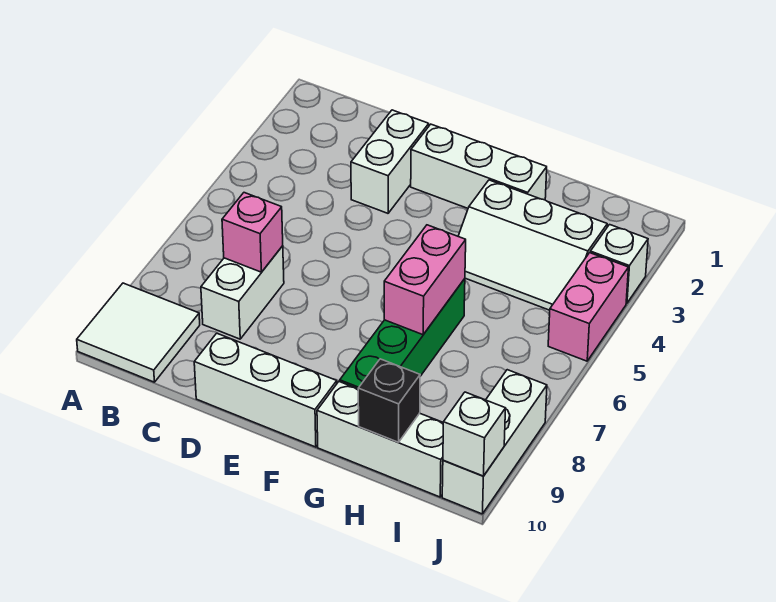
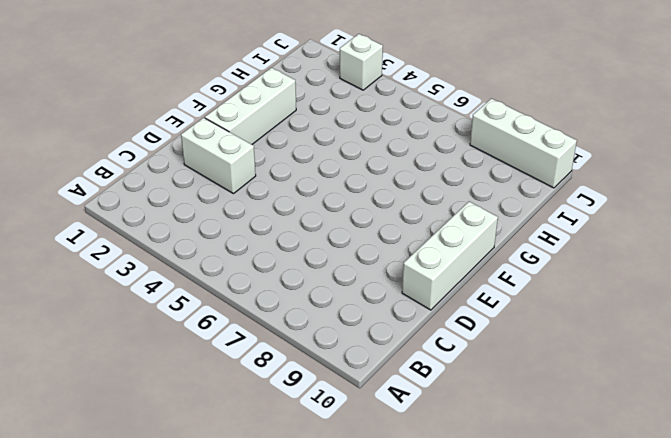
none -> white 2x2 tile [77,283,200,382]
none -> white 1x2 brick [201,246,284,339]
none -> white 2x3 slope [458,180,607,310]

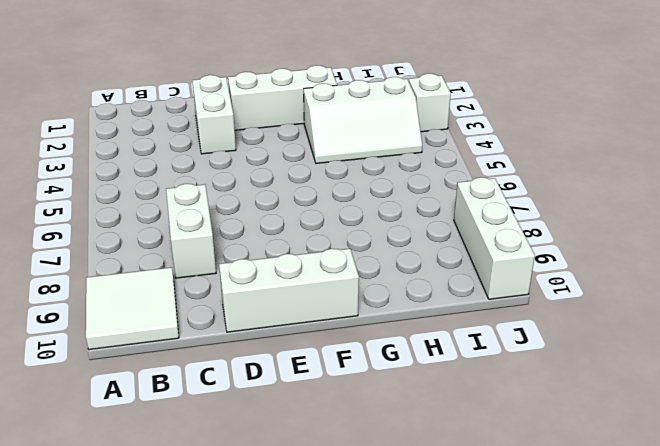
none -> green 1x4 brick [340,279,465,389]
none -> white 1x3 brick [317,382,443,497]
none -> pink 1x2 brick [548,253,629,361]

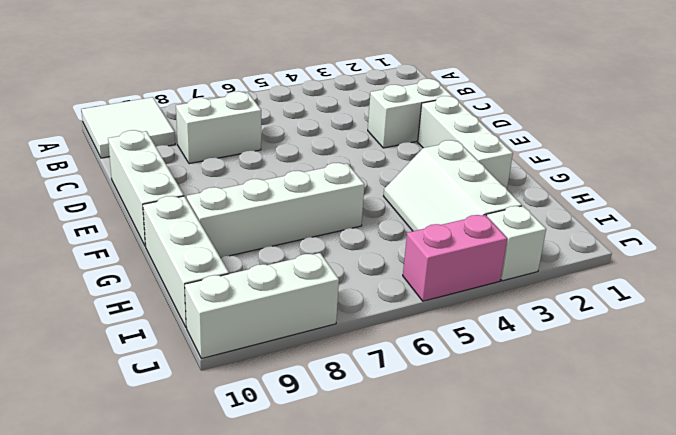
white 1x4 brick [187,163,365,258] -> green 1x4 brick [340,279,465,389]
none -> pink 1x1 brick [222,193,283,272]
none -> pink 1x2 brick [384,225,466,335]
none -> black 1x1 brick [358,359,420,442]

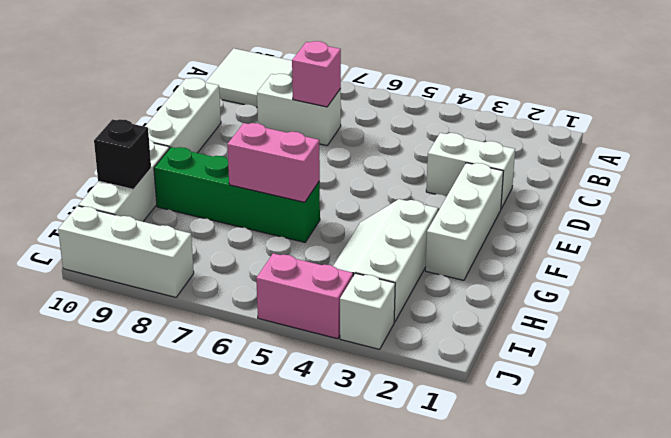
none -> white 1x1 brick [443,392,506,476]

